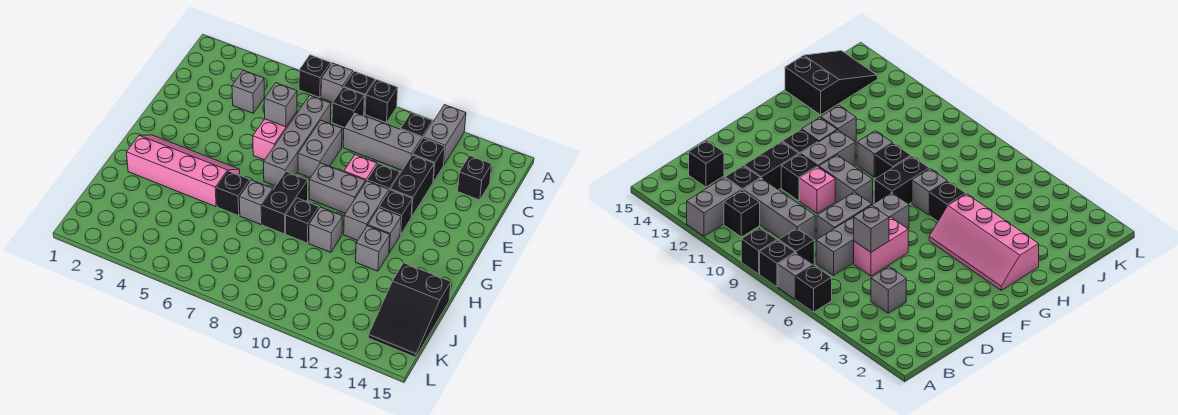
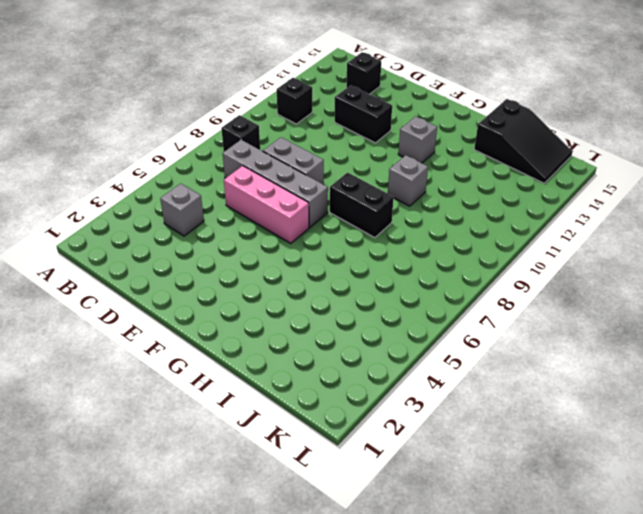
pink 1x3 brick [224,166,309,243] -> pink 1x2 brick [253,112,297,160]
none -> black 1x1 brick [299,55,331,98]
none -> grey 1x1 brick [321,63,353,102]
none -> black 1x1 brick [344,71,375,114]
none -> black 1x1 brick [365,79,398,123]

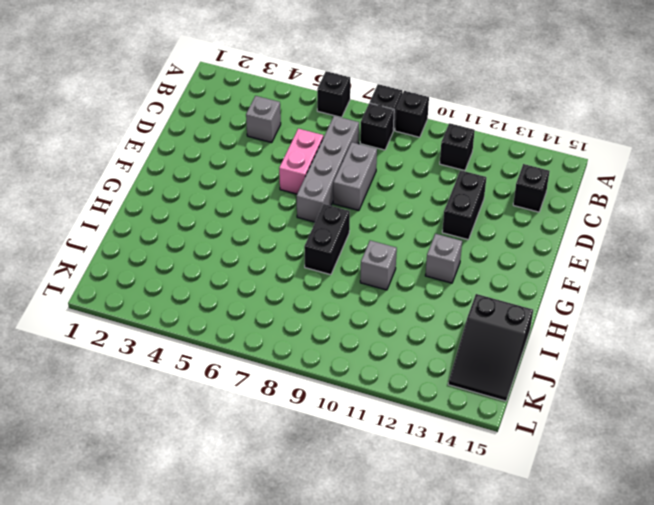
none -> grey 1x1 brick [321,63,353,102]
none -> grey 1x2 brick [423,105,466,164]
none -> grey 1x3 brick [343,112,422,170]
none -> black 1x1 brick [413,138,445,182]

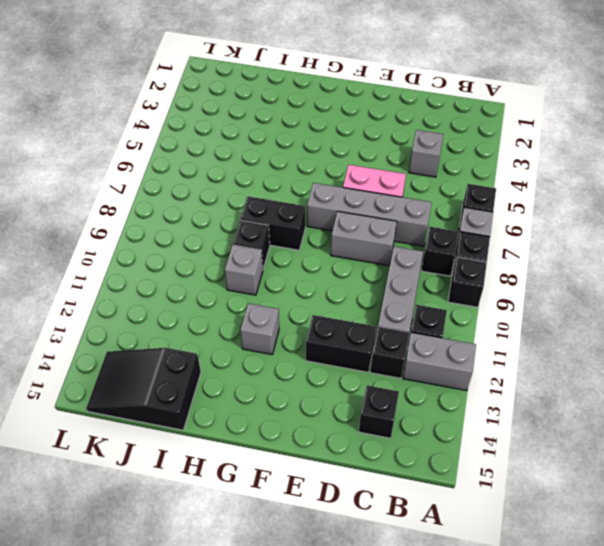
none -> pink 1x1 brick [344,155,377,182]
none -> black 1x1 brick [367,164,400,190]
none -> grey 1x2 brick [309,163,365,213]
none -> grey 1x2 brick [344,181,389,240]

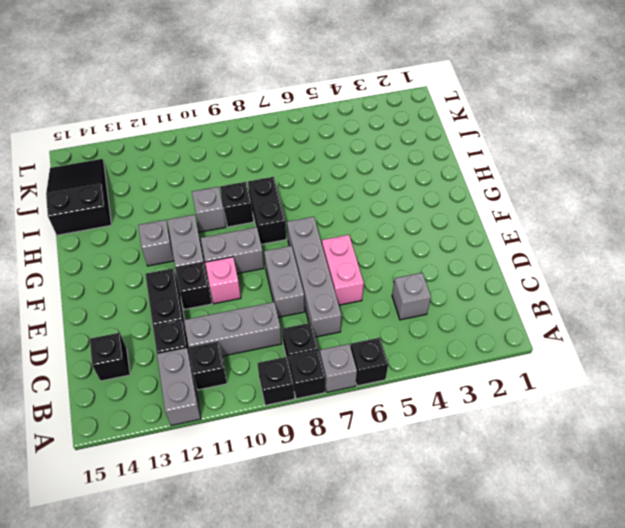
none -> black 1x1 brick [379,190,412,235]
none -> pink 2x4 slope [127,135,240,207]
none -> black 1x1 brick [217,171,250,216]
none -> grey 1x1 brick [239,180,273,225]

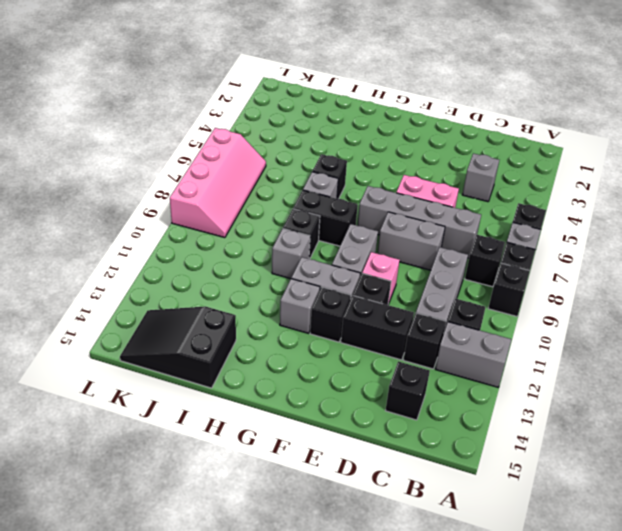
pink 2x4 slope [170,128,266,238] -> pink 2x4 slope moved to [127,135,240,207]
none -> grey 1x1 brick [356,226,390,271]
none -> grey 1x1 brick [264,83,297,127]

